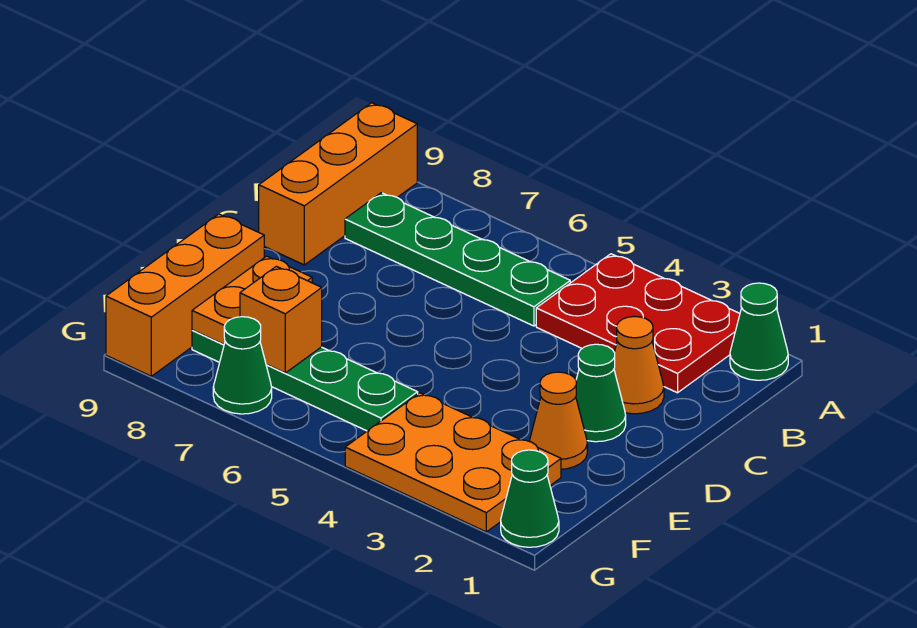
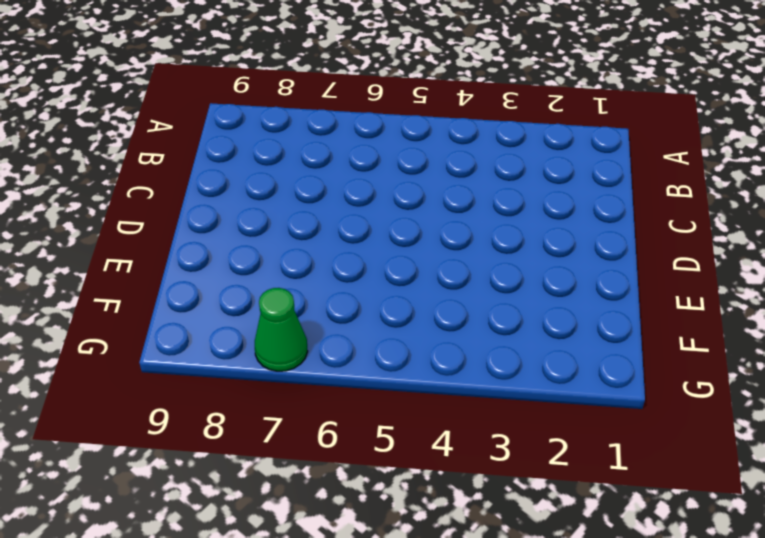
none -> green 1x1 cone [730,283,788,380]
none -> red 2x3 plate [536,254,740,393]
none -> orange 1x3 brick [259,103,417,265]

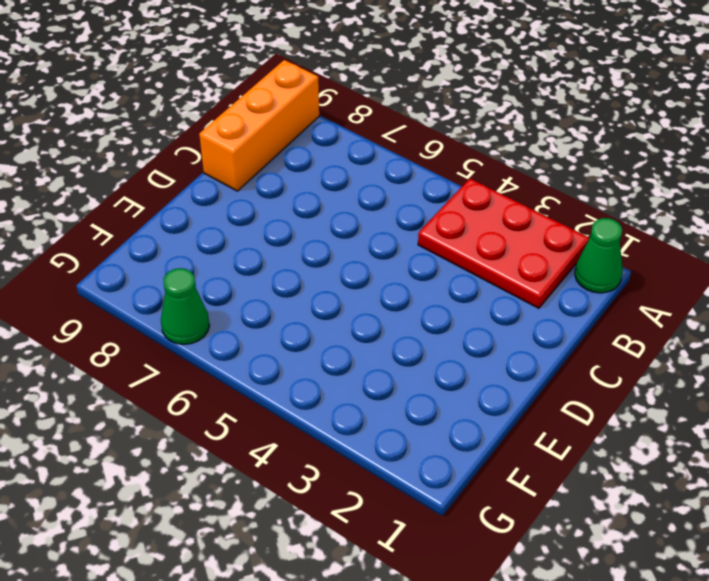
none -> green 1x4 plate [345,193,570,326]
none -> orange 1x1 cone [614,316,664,414]
none -> green 1x1 cone [576,344,626,442]

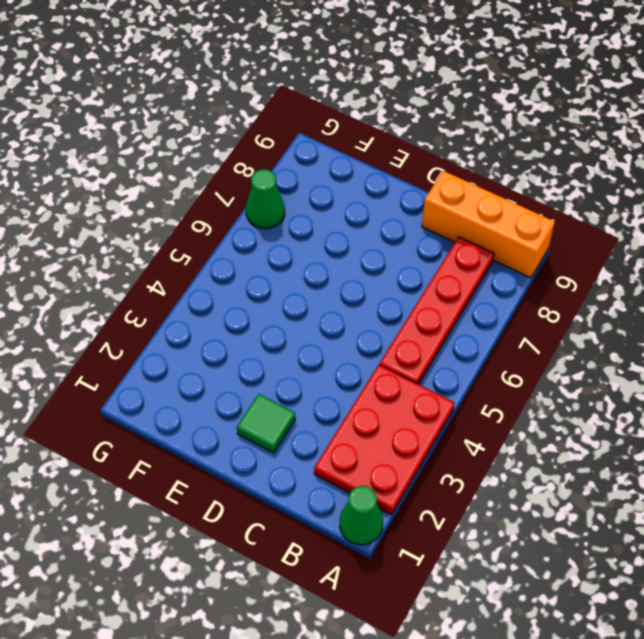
red 1x4 plate [380,237,494,384] -> green 1x4 plate [345,193,570,326]
green 1x1 tile [237,394,295,453] -> green 1x1 cone [576,344,626,442]
none -> orange 1x1 cone [614,316,664,414]
none -> orange 1x1 cone [529,372,587,469]
none -> orange 1x3 brick [106,214,264,376]

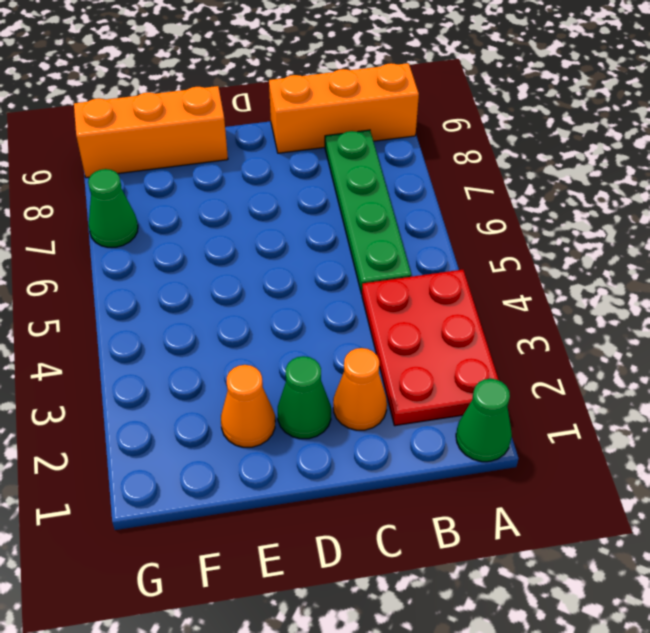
none -> orange 2x3 plate [345,393,561,532]
none -> green 1x4 plate [192,330,418,431]
none -> green 1x1 cone [501,450,559,547]

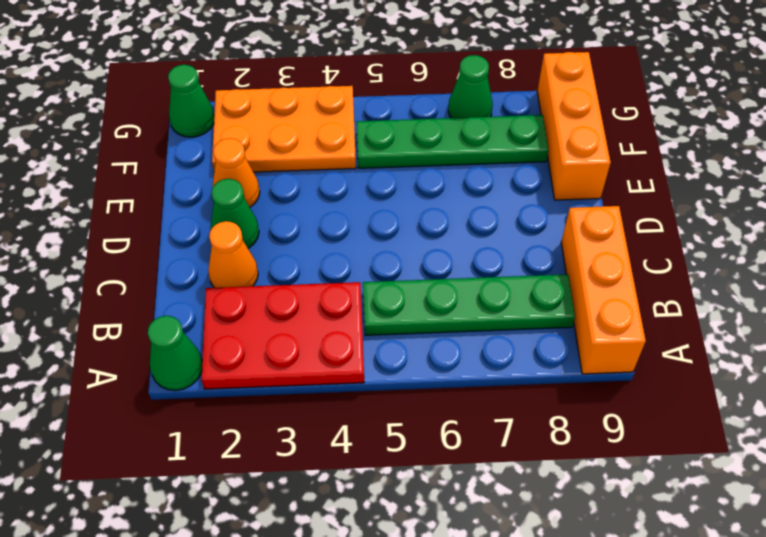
none -> orange 1x2 plate [192,256,312,344]
none -> orange 1x1 brick [240,266,322,373]

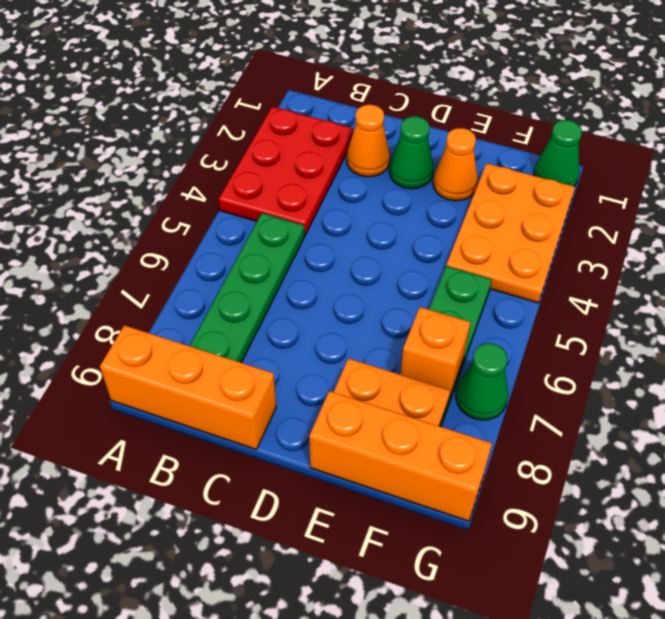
none -> green 1x1 cone [730,283,788,380]

